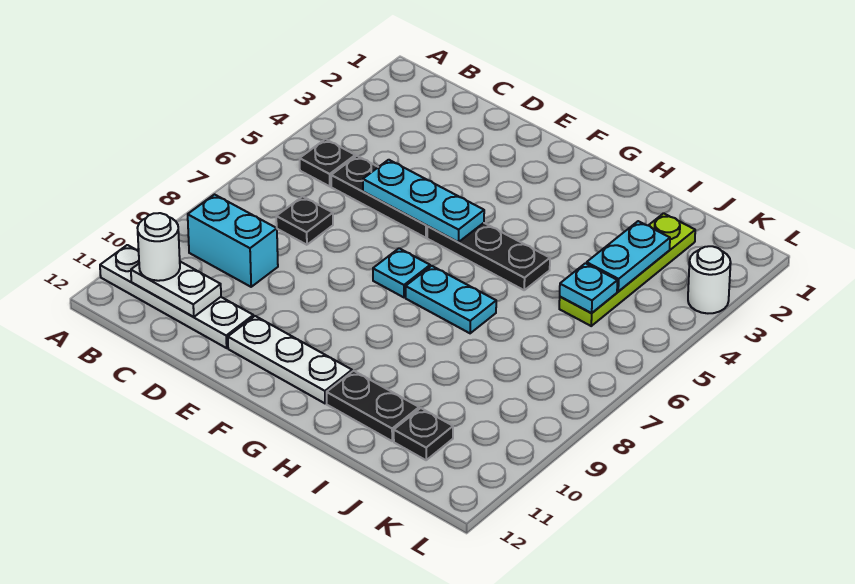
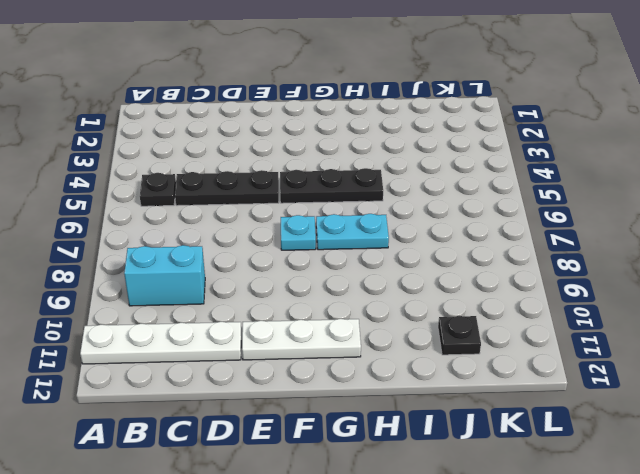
none -> black 1x1 plate [276,196,333,245]
none -> black 1x2 plate [327,371,419,441]
none -> lime 1x4 plate [559,213,695,326]

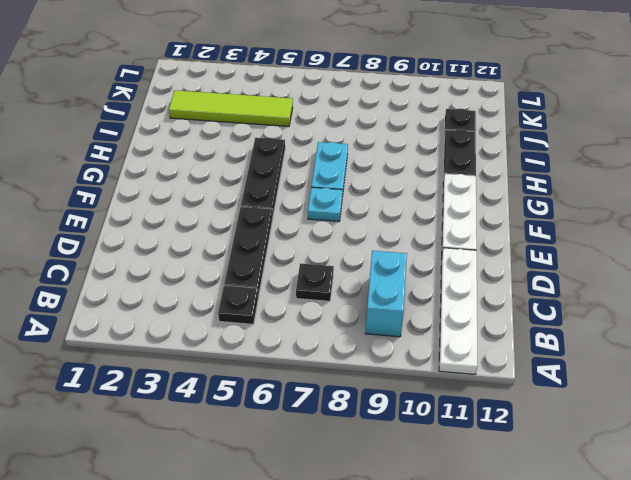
lime 1x4 tile [169,90,293,126] -> lime 1x4 plate [559,213,695,326]
none -> white 1x1 round brick [688,246,731,313]
none -> white 1x2 plate [131,262,221,317]
none -> cyan 1x3 plate [363,160,484,242]

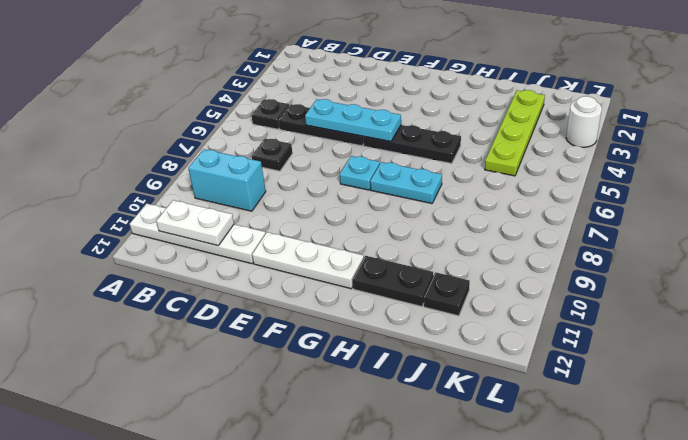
none -> cyan 1x2 plate [587,221,670,292]
none -> cyan 1x1 plate [560,263,617,313]
none -> white 1x1 round brick [137,213,180,281]

